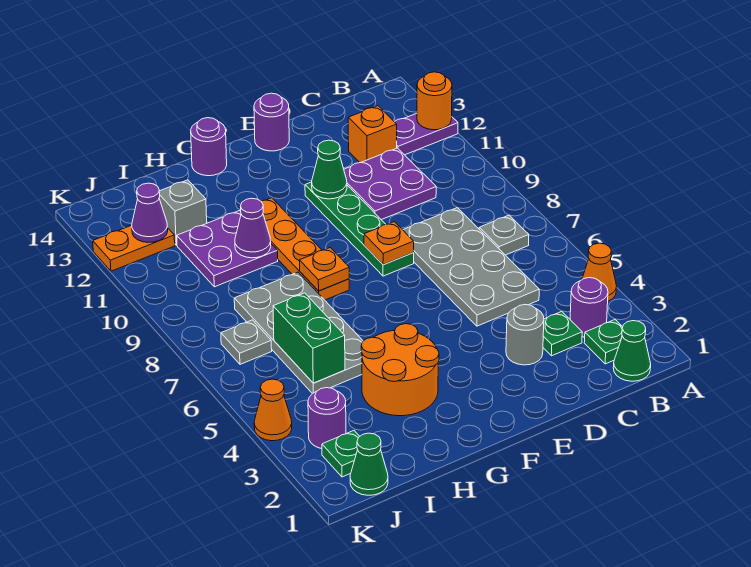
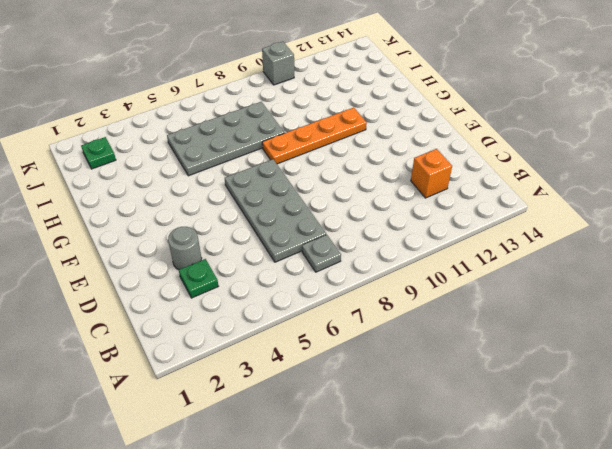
grey 2x4 plate [225,159,326,262] -> grey 2x4 plate turned to [403,208,539,326]
grey 1x1 brick [262,42,294,85] -> grey 1x1 brick moved to [159,180,207,245]
none -> orange 1x1 cone [582,243,617,301]
none -> purple 1x2 plate [395,113,458,155]
none -> green 1x1 cone [613,321,651,381]
none -> green 1x1 plate [584,320,623,364]

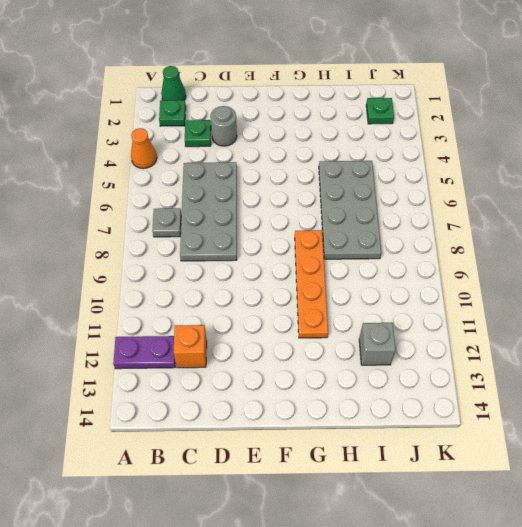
none -> purple 1x1 round brick [570,278,608,337]
none -> purple 2x2 plate [344,148,436,220]
none -> green 1x4 plate [305,182,414,276]
none -> purple 1x1 round brick [254,93,289,151]

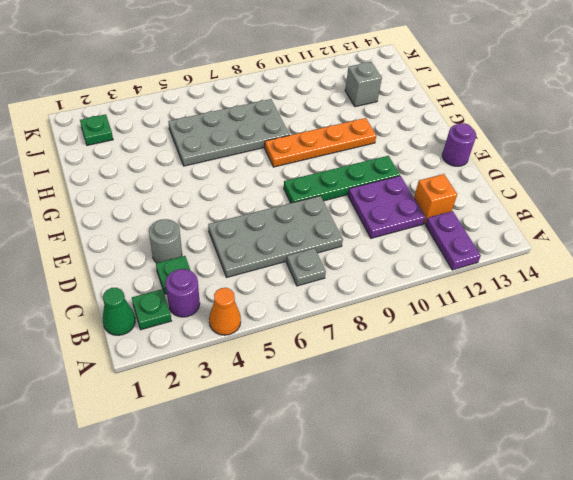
none -> orange 2x2 round brick [361,324,439,416]
none -> purple 1x1 round brick [191,118,227,176]
none -> purple 2x2 plate [177,211,278,287]
none -> green 1x1 cone [350,433,388,495]

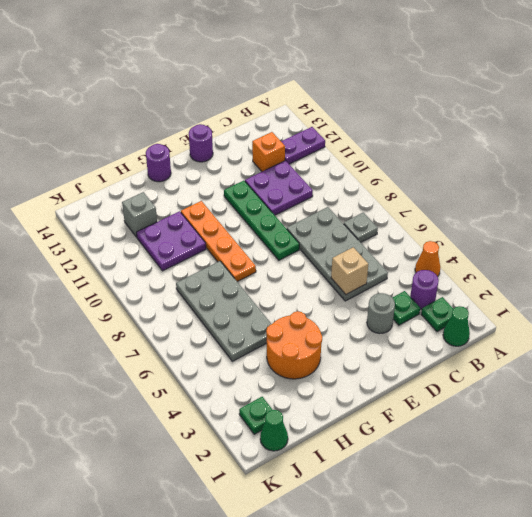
tan 1x1 brick [331,247,368,294] -> none
none -> purple 1x1 round brick [308,388,346,449]
none -> grey 1x1 plate [221,320,272,364]
none -> orange 1x2 plate [93,225,175,271]
none -> orange 1x1 cone [254,379,292,441]

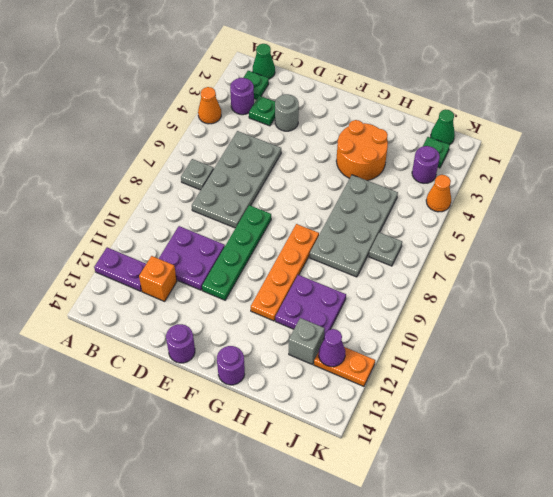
none -> orange 1x1 round brick [417,72,452,130]
none -> orange 1x1 plate [364,222,414,265]
none -> green 1x1 cone [312,140,347,199]
none -> orange 1x1 plate [299,248,349,291]

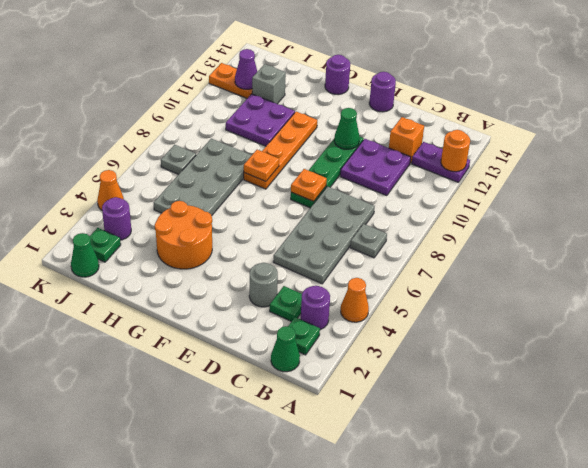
none -> purple 1x1 cone [235,198,271,258]
none -> green 1x2 brick [273,293,345,383]

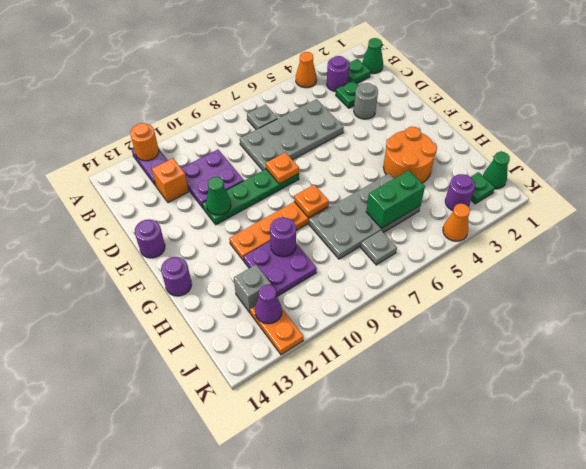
purple 1x1 round brick [270,217,296,257] -> purple 1x1 cone [235,198,271,258]

